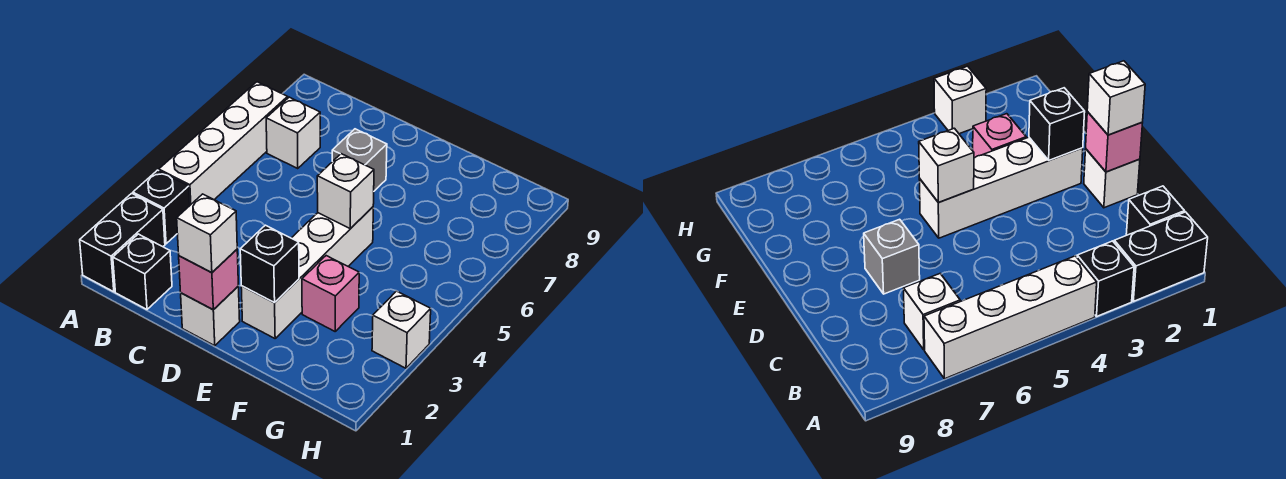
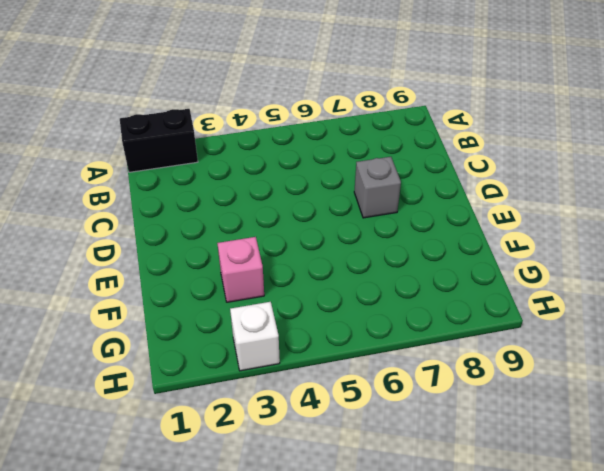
none -> black 1x1 brick [133,170,190,244]
none -> white 1x4 brick [159,82,288,205]
none -> black 1x1 brick [113,234,172,309]

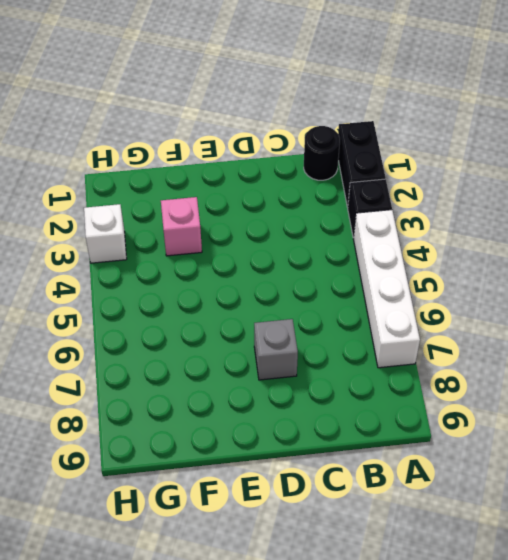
black 1x1 round brick [304,126,340,180] -> black 1x1 brick [113,234,172,309]
none -> white 1x1 brick [266,97,320,168]
none -> white 1x1 brick [181,286,240,346]
none -> white 1x4 brick [241,207,373,338]

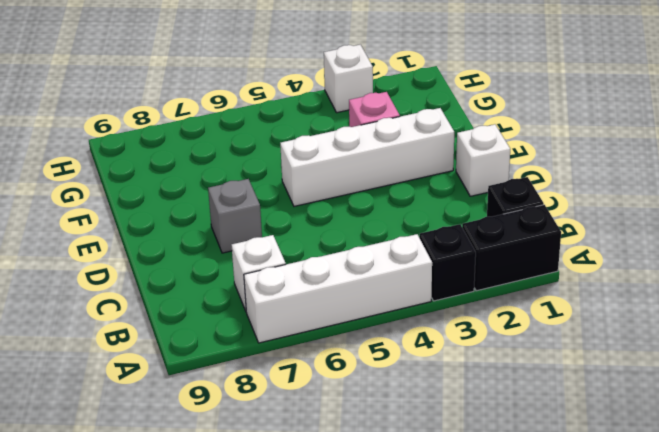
none -> pink 1x1 brick [179,250,238,310]
none -> black 1x1 brick [240,225,299,303]
none -> white 1x1 brick [317,154,374,229]

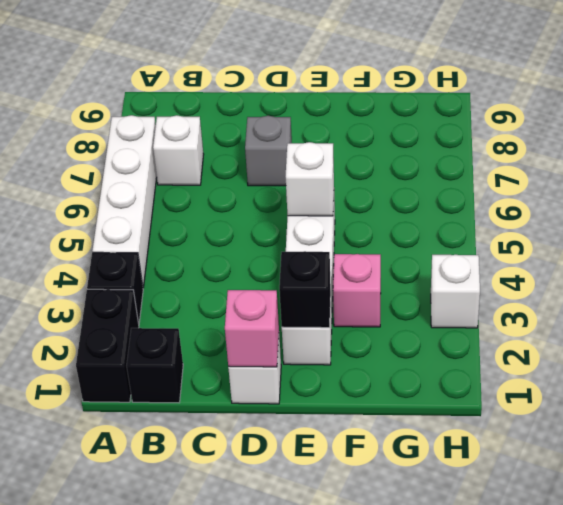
none -> white 1x1 brick [177,194,237,272]

